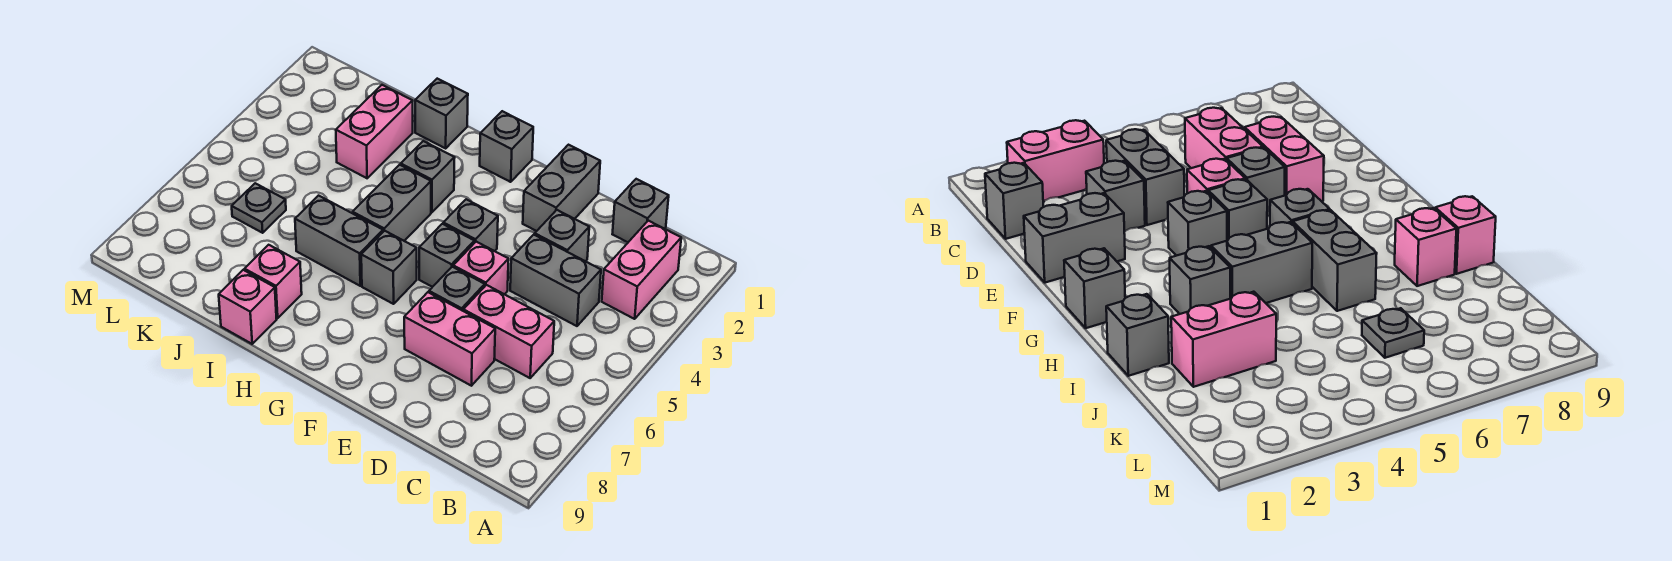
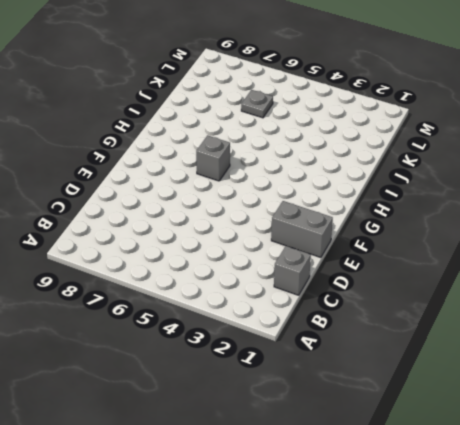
none -> pink 1x2 brick [602,221,681,319]
none -> grey 1x2 brick [510,235,601,326]
none -> pink 1x2 brick [463,285,554,378]

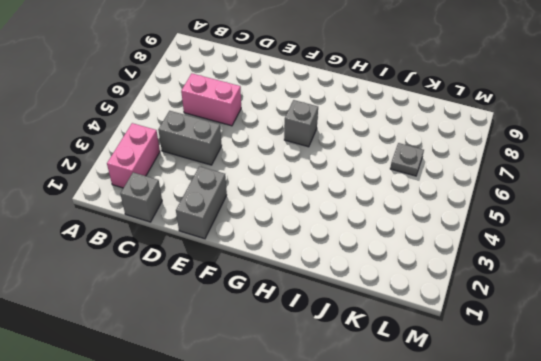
none -> grey 1x1 brick [535,210,589,261]
none -> pink 1x2 brick [404,292,495,386]
none -> pink 1x1 brick [453,242,509,294]

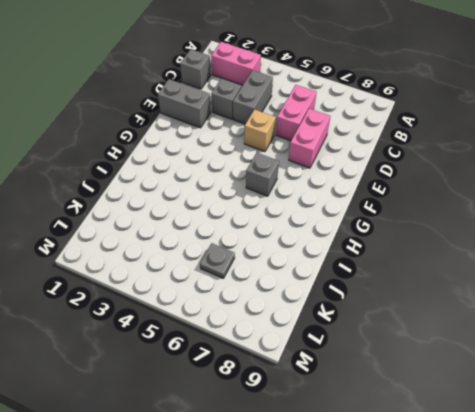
tan 1x1 brick [244,110,276,151] -> pink 1x1 brick [453,242,509,294]
none -> grey 1x1 brick [429,267,485,311]
none -> grey 1x1 brick [443,199,498,251]
none -> grey 1x1 brick [419,224,474,287]

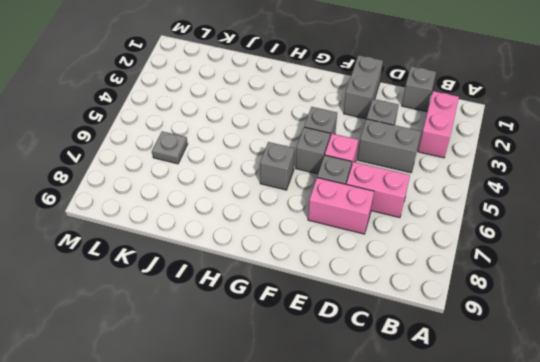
none -> grey 1x1 brick [480,111,533,182]
none -> grey 1x1 brick [401,141,455,212]
none -> grey 1x2 brick [353,165,431,241]

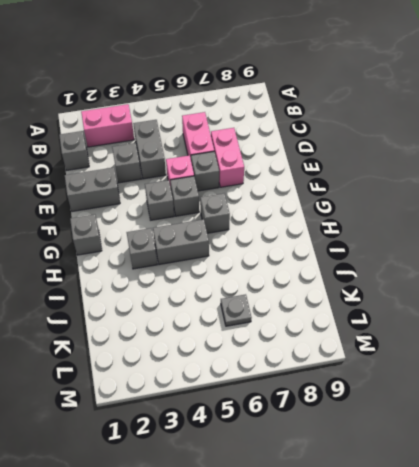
none -> grey 1x2 brick [295,196,383,286]
none -> grey 1x1 brick [415,79,468,148]
none -> pink 1x1 brick [245,245,302,318]

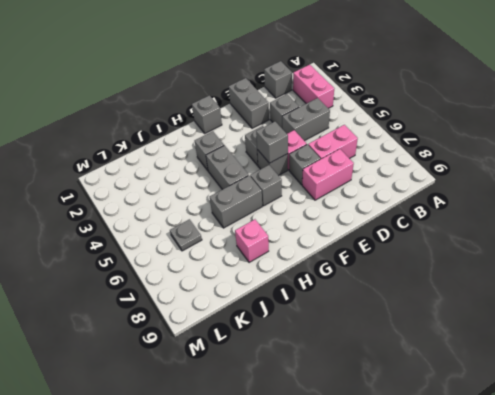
grey 1x1 brick [256,122,288,163] -> grey 1x1 brick moved to [415,79,468,148]
none -> pink 1x1 brick [219,270,277,344]
none -> pink 1x2 brick [336,85,413,178]

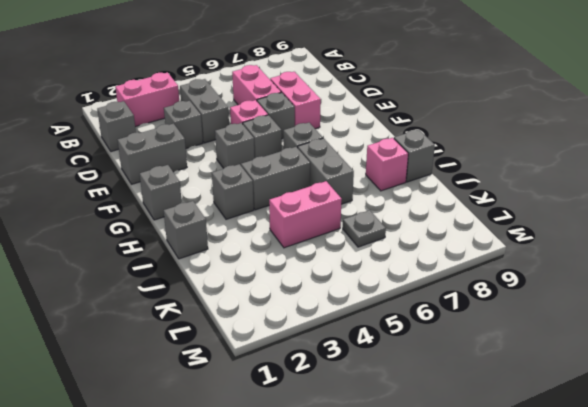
grey 1x1 brick [394,129,435,182] -> pink 1x1 brick [219,270,277,344]
pink 1x2 brick [269,181,342,248] -> pink 1x2 brick moved to [336,85,413,178]

